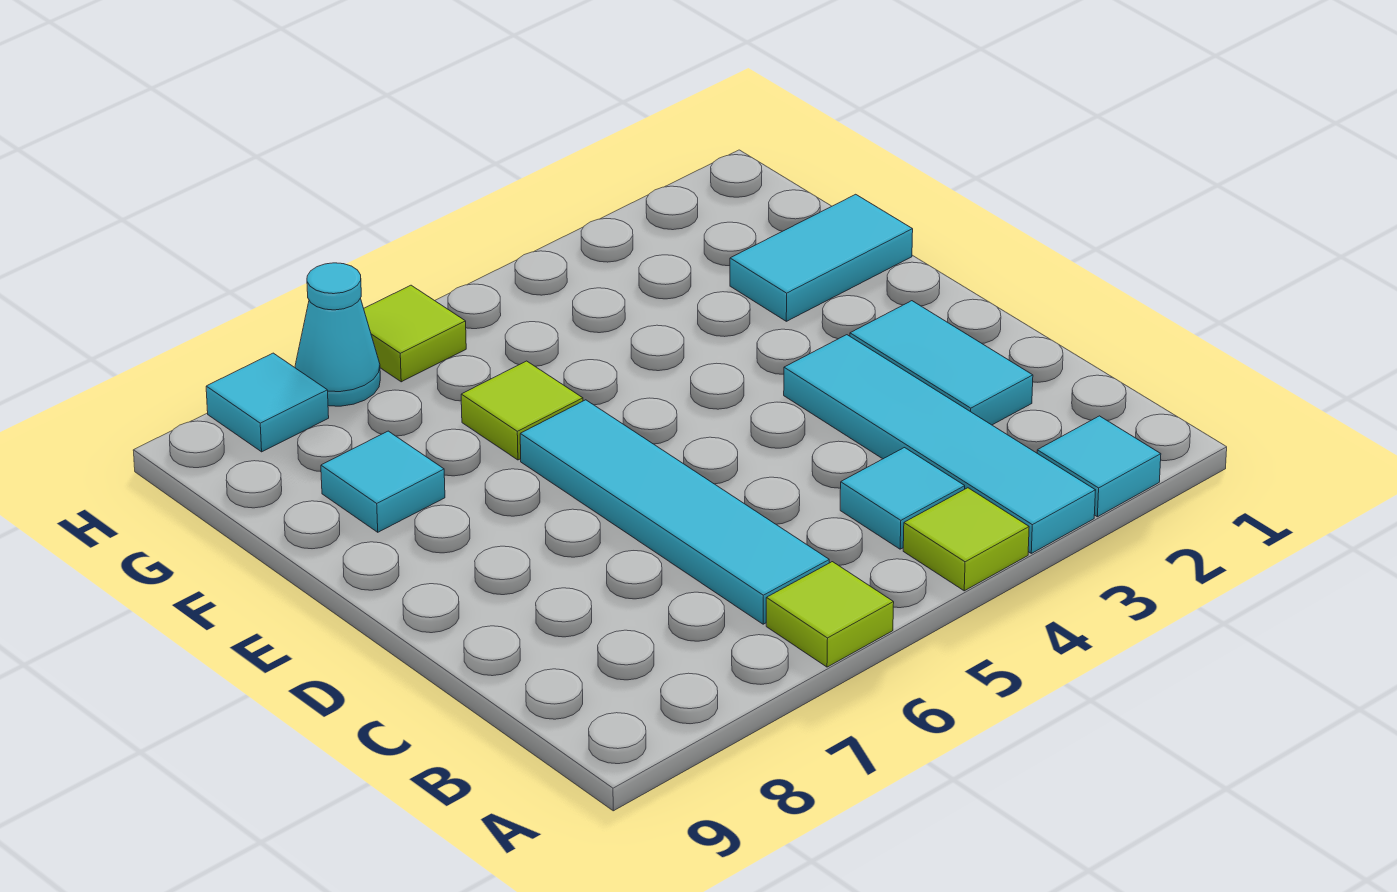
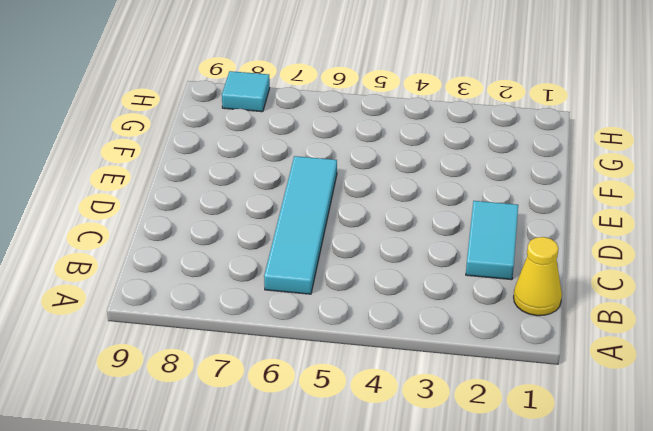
yellow 1x1 cone [514,237,562,316] -> none
none -> cyan 1x1 tile [1037,416,1161,517]
none -> cyan 1x4 tile [784,335,1096,553]
none -> lime 1x1 tile [903,488,1029,591]

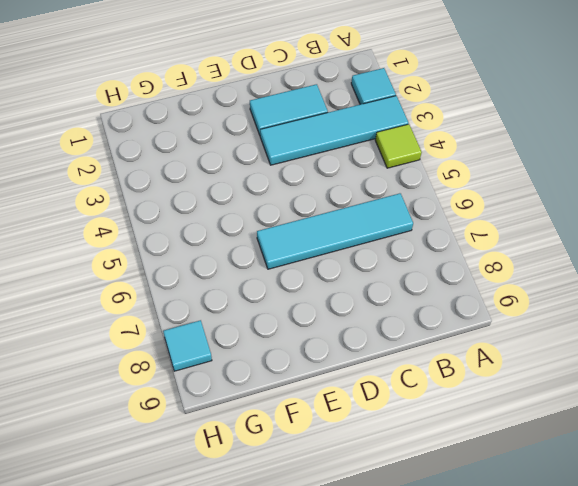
none -> lime 1x1 tile [766,562,894,667]
none -> cyan 1x1 tile [840,448,965,549]
none -> cyan 1x2 tile [730,194,913,321]

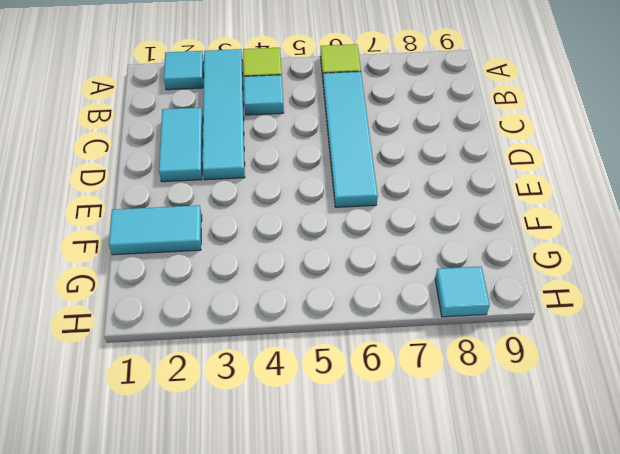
none -> lime 1x1 tile [461,361,583,460]
none -> cyan 1x1 tile [321,431,445,532]
none -> lime 1x1 tile [364,285,466,382]

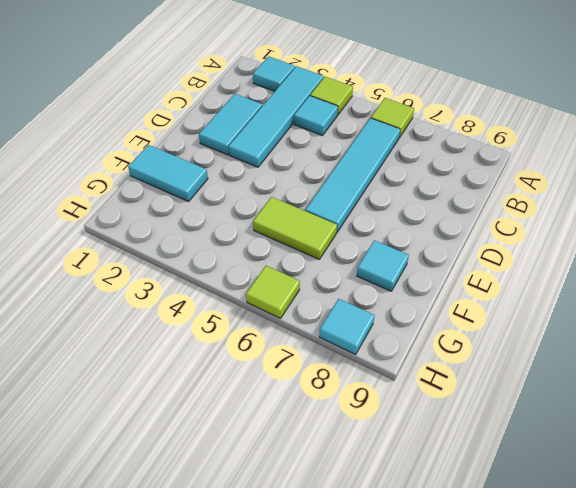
lime 1x2 tile [253,197,337,259] -> lime 1x1 tile [461,361,583,460]
none -> cyan 1x1 cone [295,263,380,406]

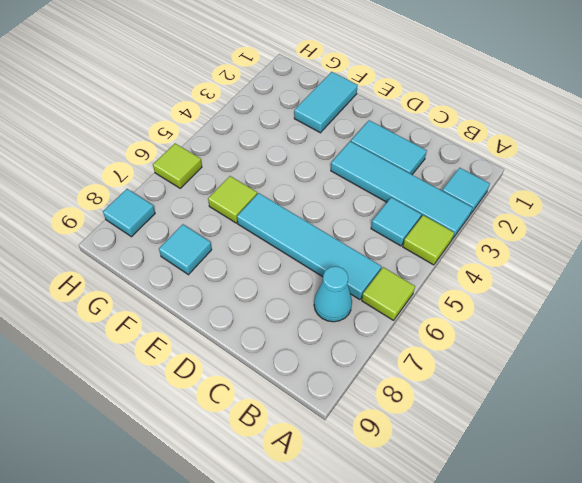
cyan 1x1 cone [314,266,352,322] -> cyan 1x1 cone moved to [295,263,380,406]

